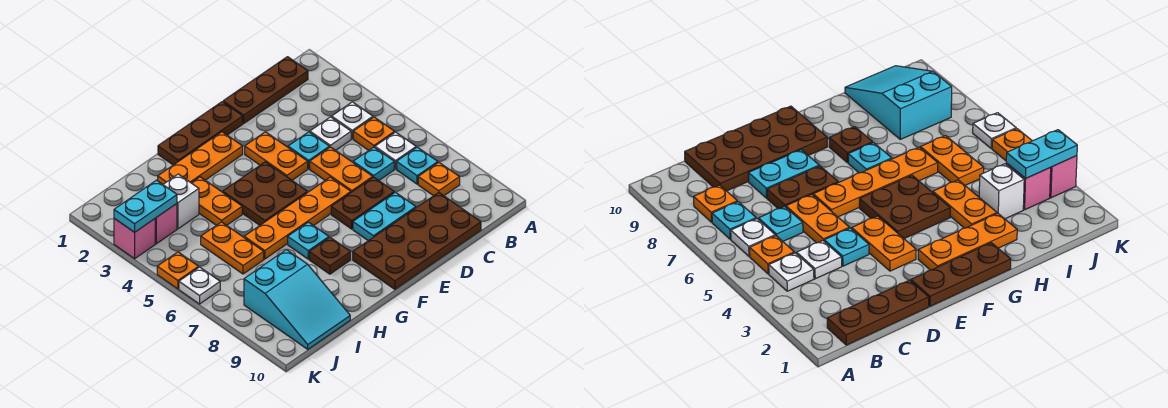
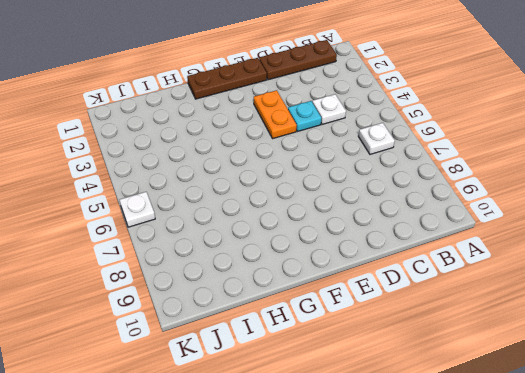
none -> white 1x1 plate [332,102,373,139]
none -> orange 1x1 plate [353,117,395,150]
none -> cyan 1x1 plate [397,147,438,184]

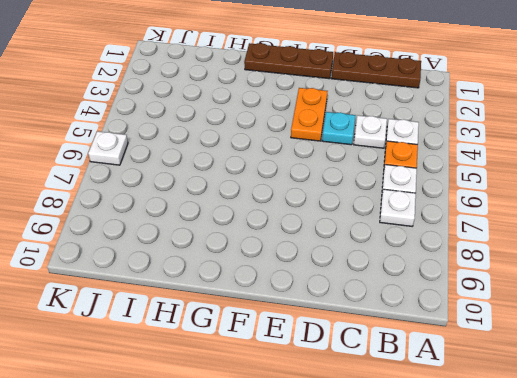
white 1x1 plate [380,189,416,226] -> cyan 1x1 plate [397,147,438,184]
none -> orange 1x1 plate [418,162,460,196]
none -> cyan 1x1 plate [353,147,394,180]
none -> brown 2x4 plate [353,192,481,289]

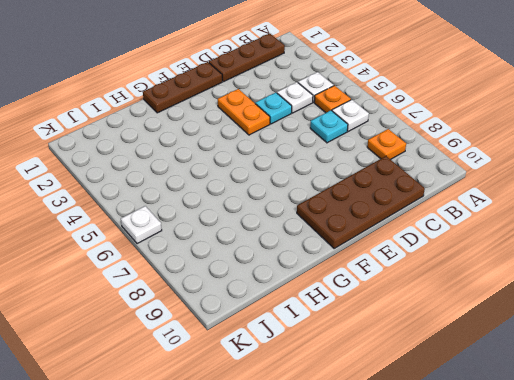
none -> cyan 1x1 plate [397,147,438,184]
none -> orange 1x2 plate [310,147,373,192]
none -> brown 1x2 plate [331,177,394,229]

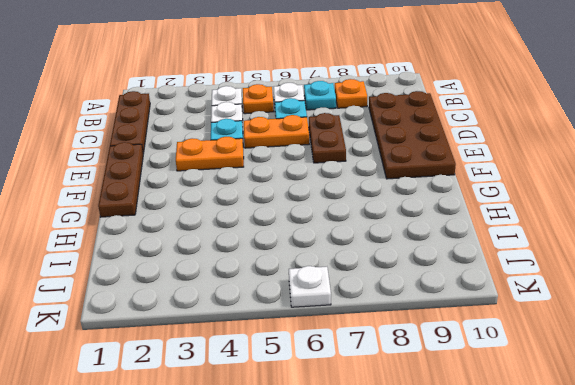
none -> cyan 1x2 plate [353,192,416,241]
none -> orange 1x4 plate [244,177,351,259]
none -> orange 1x3 plate [158,132,243,184]

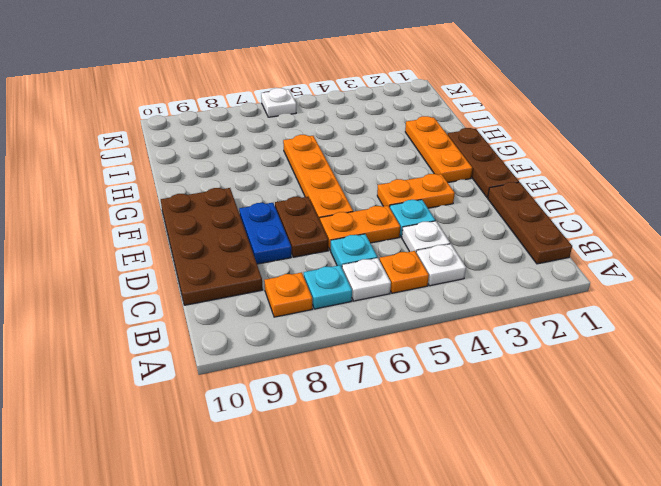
blue 1x2 plate [239,203,291,264] -> cyan 1x2 plate [353,192,416,241]
none -> brown 2x2 plate [223,162,307,225]
none -> cyan 1x1 plate [288,222,329,259]
none -> brown 1x1 plate [309,238,351,274]

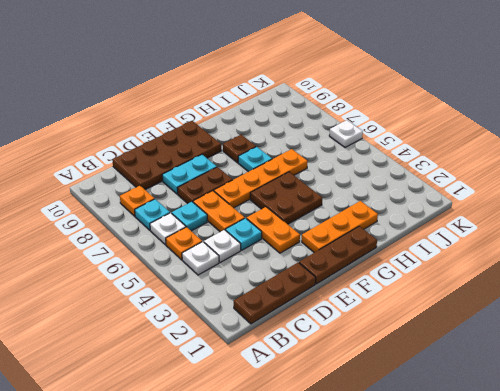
none -> orange 1x2 plate [192,177,242,225]
none -> white 1x1 brick [163,174,199,229]
none -> orange 1x2 plate [201,222,264,274]

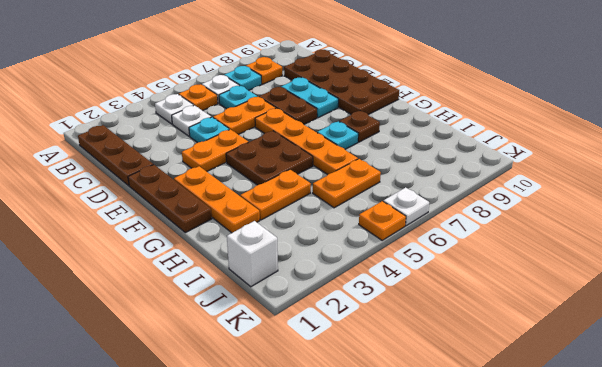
white 1x1 brick [227,221,278,287] -> white 1x1 brick moved to [163,174,199,229]
none -> cyan 2x3 slope [244,250,350,349]
none -> pink 1x1 brick [155,204,177,244]
none -> pink 1x1 brick [114,218,155,259]

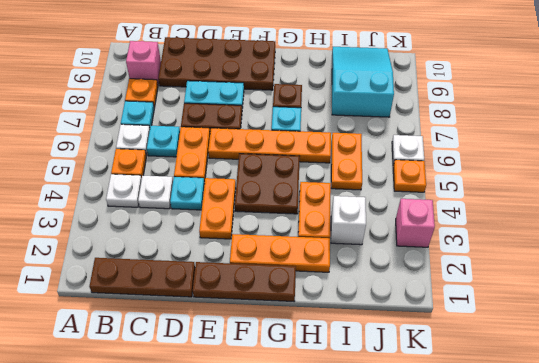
pink 1x1 brick [126,41,161,84] -> pink 1x1 brick moved to [155,204,177,244]
none -> cyan 1x2 plate [114,180,177,232]

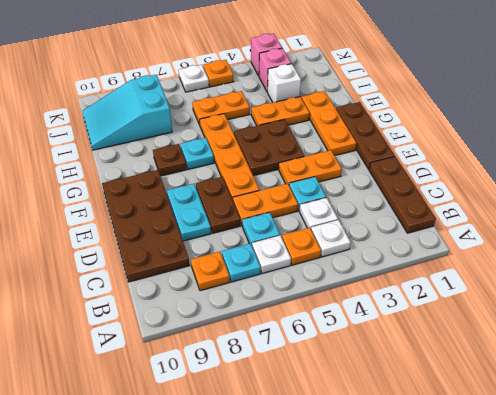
none -> cyan 1x2 plate [114,180,177,232]

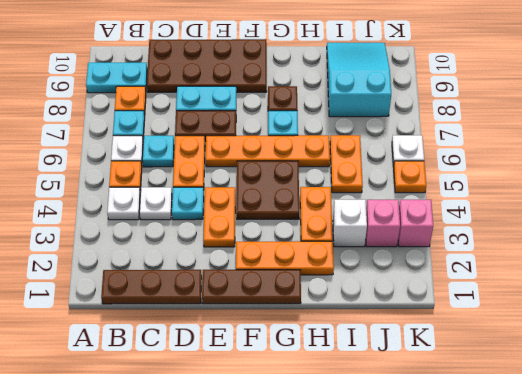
cyan 1x2 plate [86,63,147,93] -> cyan 1x2 plate moved to [114,180,177,232]

